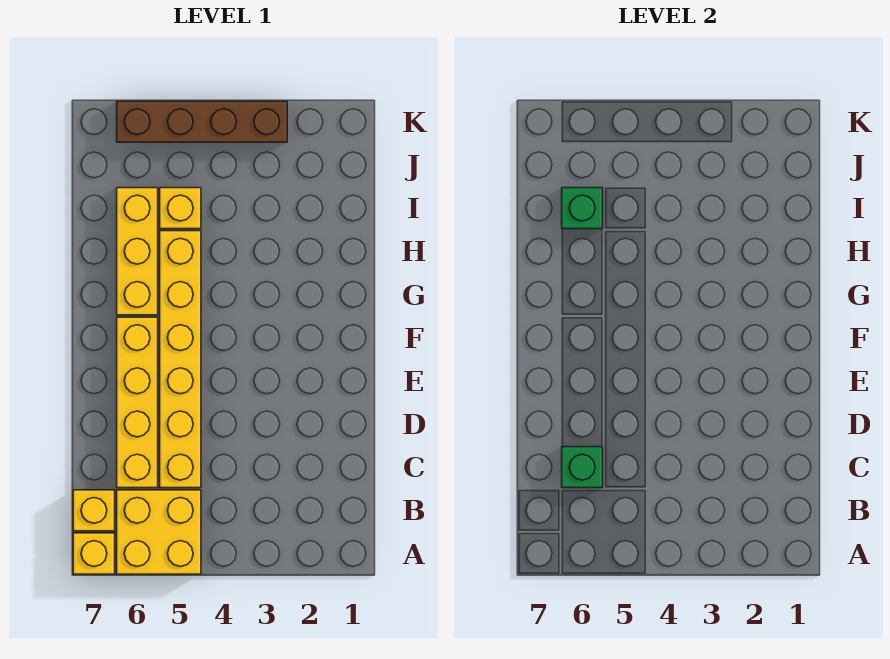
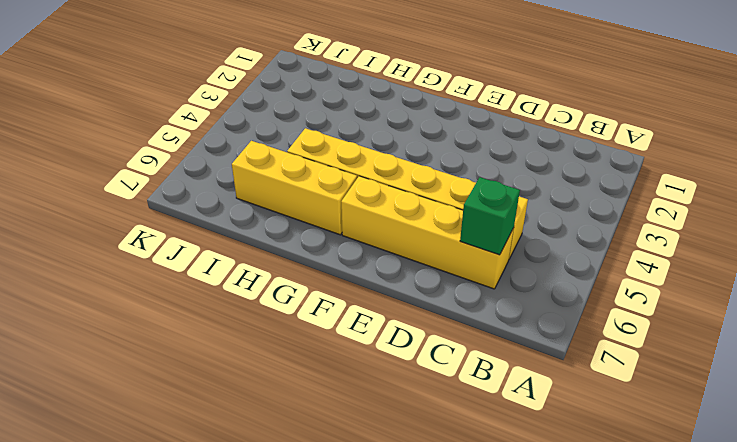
none -> yellow 2x2 brick [117,490,201,574]
none -> yellow 1x1 brick [73,533,115,574]

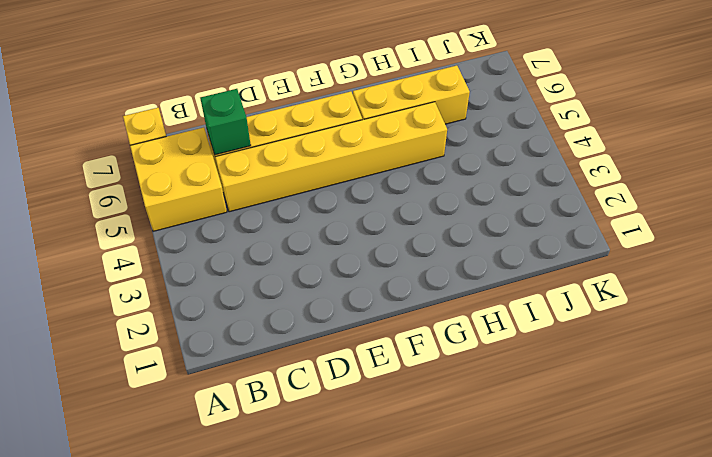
none -> yellow 1x1 brick [73,490,115,531]
none -> yellow 1x1 brick [160,188,201,229]

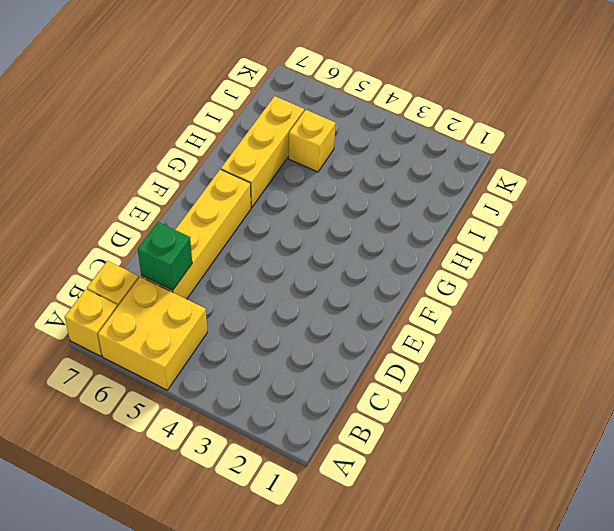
none -> yellow 1x6 brick [160,231,201,488]
none -> brown 1x4 brick [117,101,287,142]

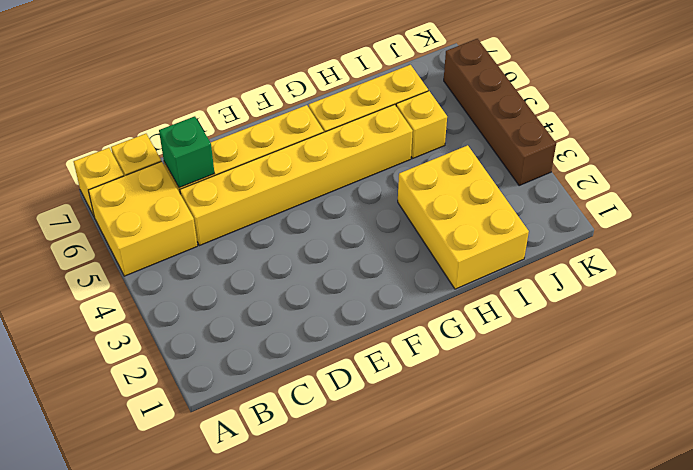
yellow 2x3 brick [398,145,529,289] -> none
none -> green 1x1 brick [562,188,603,229]

